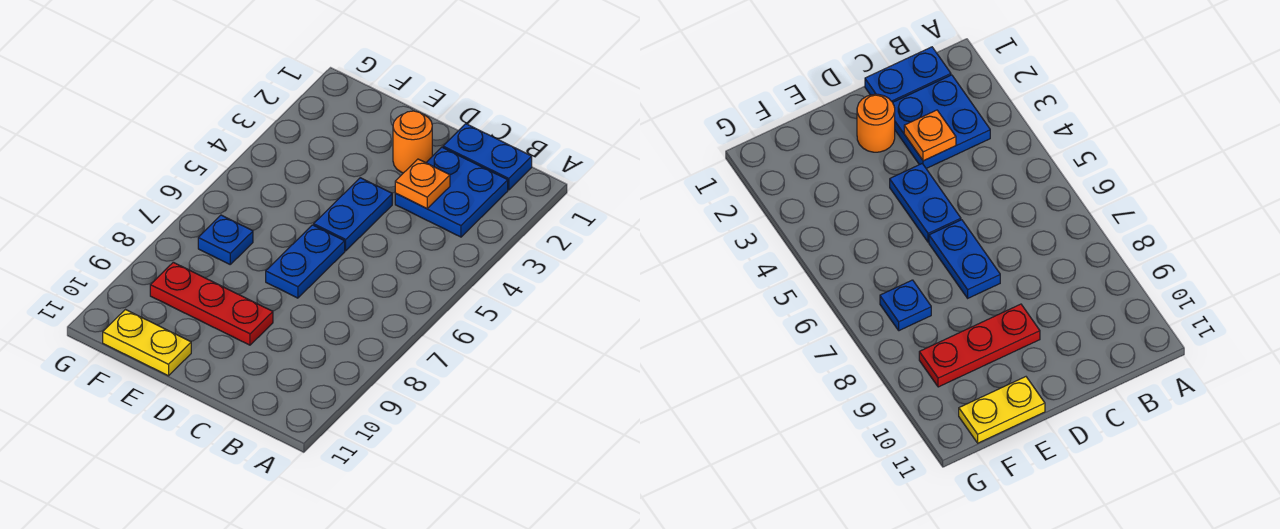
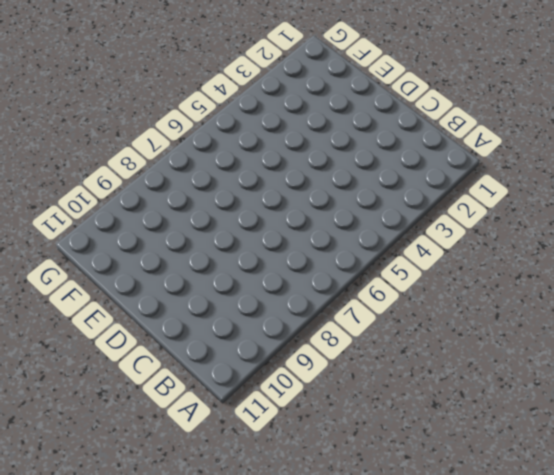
none -> blue 1x2 plate [443,124,532,190]
none -> blue 2x2 plate [395,147,508,237]

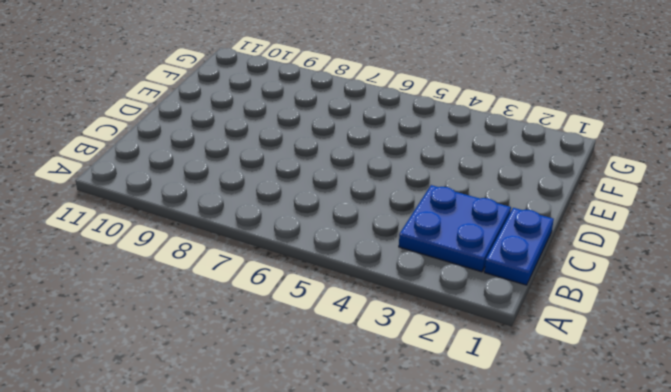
none -> orange 1x1 round brick [393,111,432,173]
none -> blue 1x2 plate [314,178,392,251]

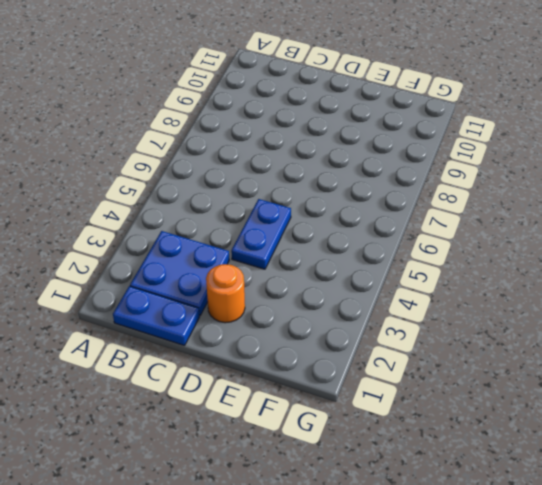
none -> blue 1x2 plate [266,225,345,298]
none -> red 1x3 plate [150,262,273,345]

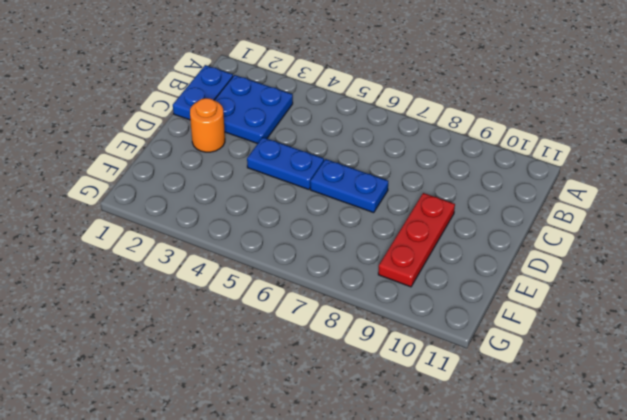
none -> yellow 1x2 plate [103,310,191,376]
none -> blue 1x1 plate [198,215,253,264]

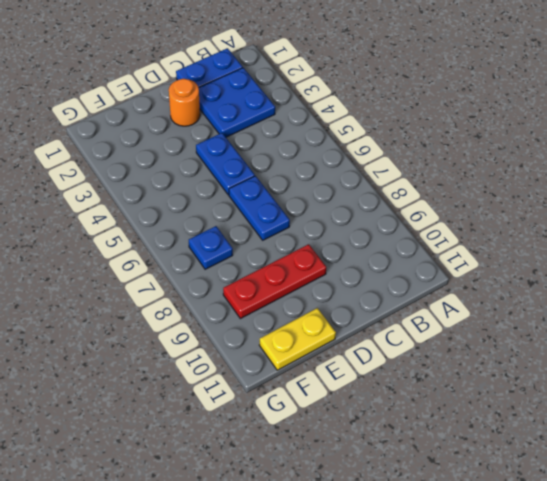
none -> orange 1x1 plate [395,159,450,208]

